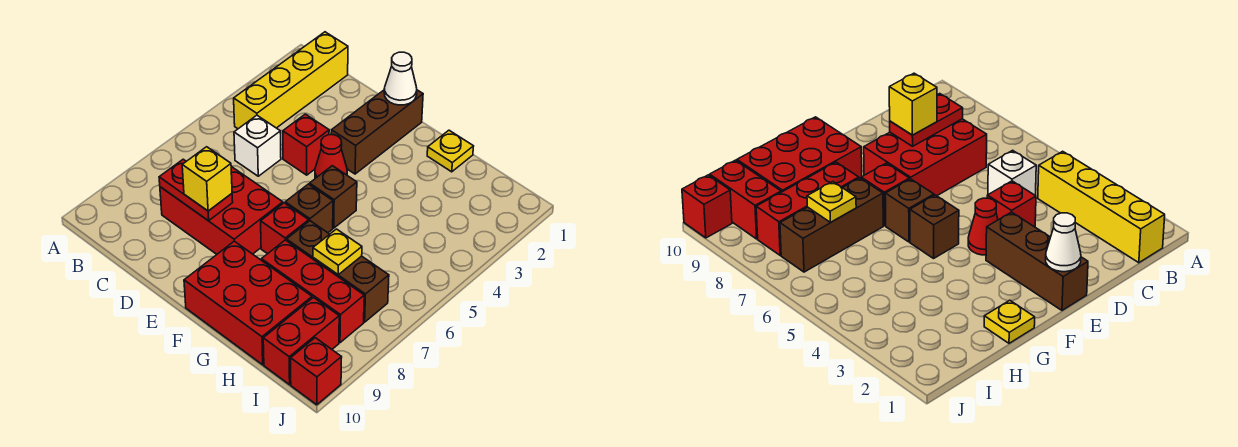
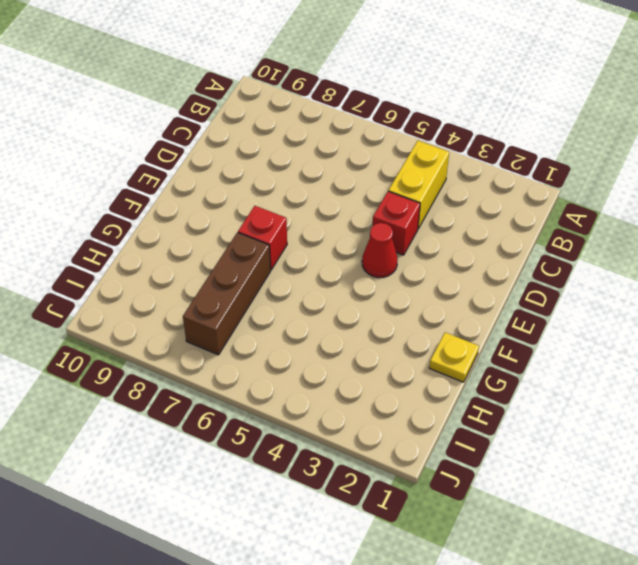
yellow 1x2 brick [389,141,449,229] -> yellow 1x4 brick [234,32,348,129]
none -> white 1x1 brick [234,115,281,176]
none -> red 2x3 brick [160,167,283,254]
none -> brown 1x3 brick [331,90,423,174]

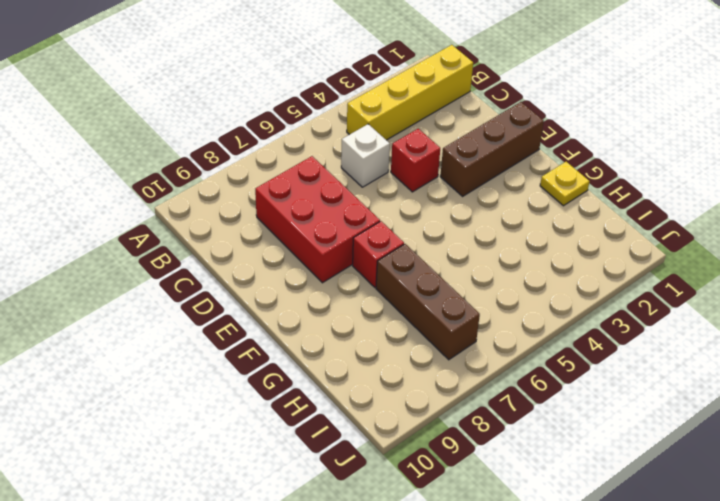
none -> red 1x1 cone [315,135,347,178]
none -> brown 1x1 brick [310,166,357,228]
none -> brown 1x1 brick [285,184,333,233]

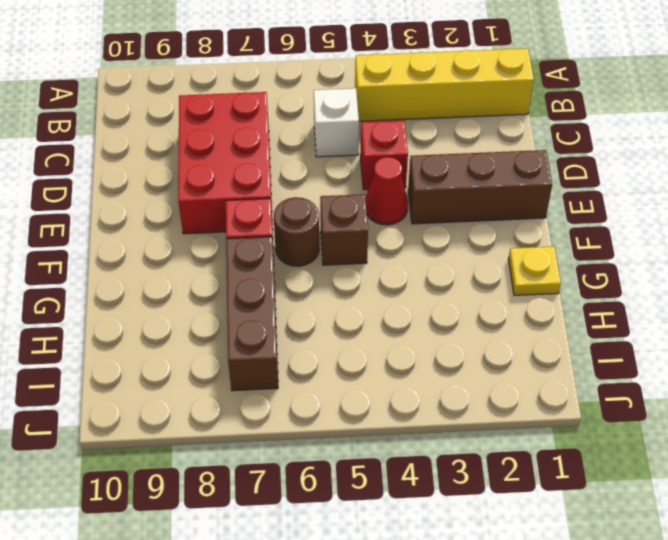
brown 1x1 round brick [274,197,319,266] -> brown 1x1 brick [285,184,333,233]
none -> red 2x3 brick [184,241,312,365]
none -> red 1x3 brick [261,240,364,343]
none -> red 1x2 brick [263,297,339,385]

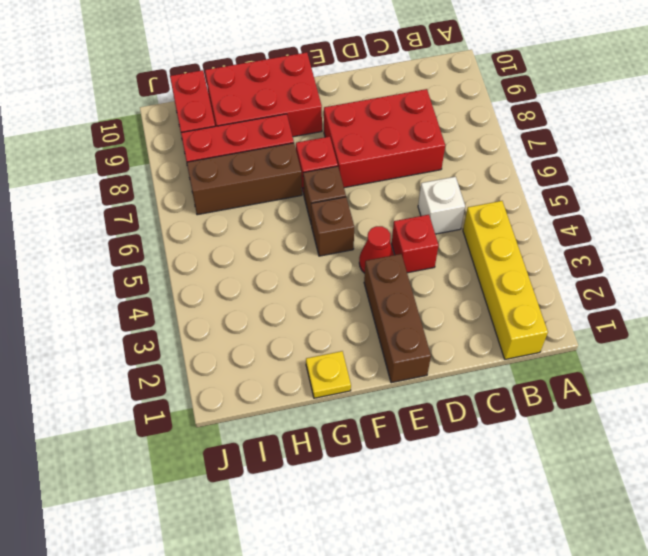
none -> red 1x1 brick [291,338,342,405]
none -> red 1x2 plate [159,159,233,221]
none -> white 1x1 cone [384,52,417,105]

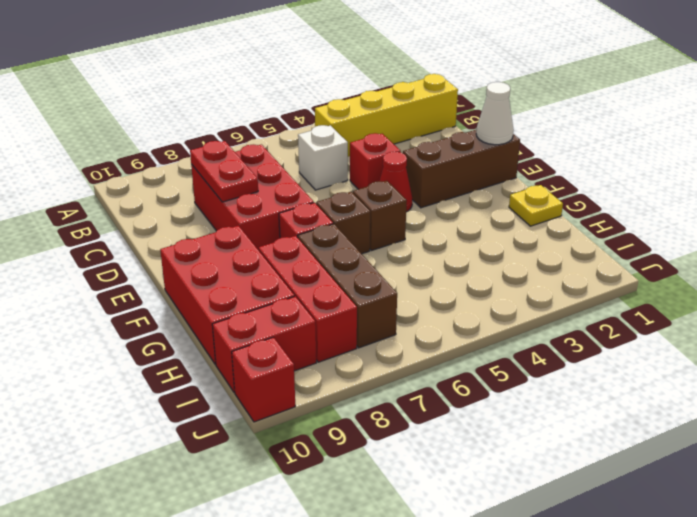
none -> yellow 1x1 plate [313,229,362,274]
none -> yellow 1x1 brick [182,147,232,211]

